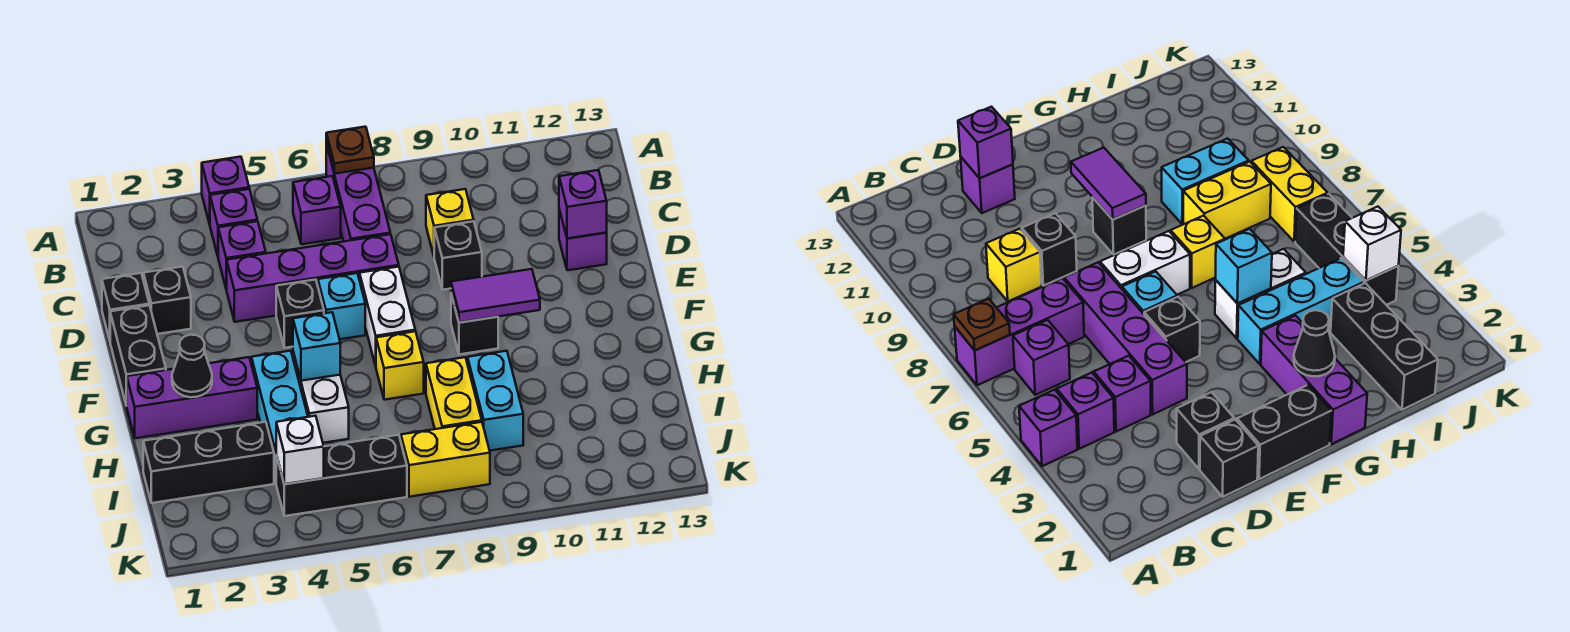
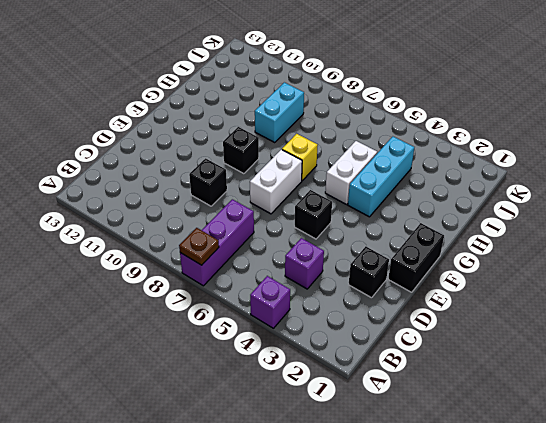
none -> purple 1x1 brick [210,189,257,256]
none -> purple 1x1 brick [293,176,341,244]
none -> yellow 1x1 brick [426,189,474,255]
none -> black 1x1 brick [102,273,149,340]

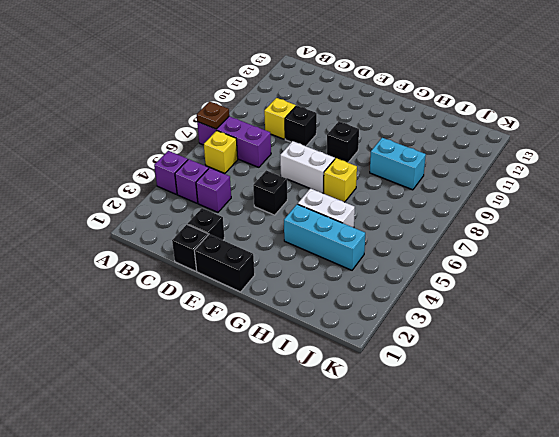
yellow 1x1 brick [204,131,238,173] -> purple 1x1 brick [293,176,341,244]
none -> purple 1x4 brick [226,234,399,322]
none -> purple 1x1 brick [559,210,607,270]
none -> cyan 1x1 brick [318,273,365,339]
none -> purple 1x3 brick [127,357,257,438]

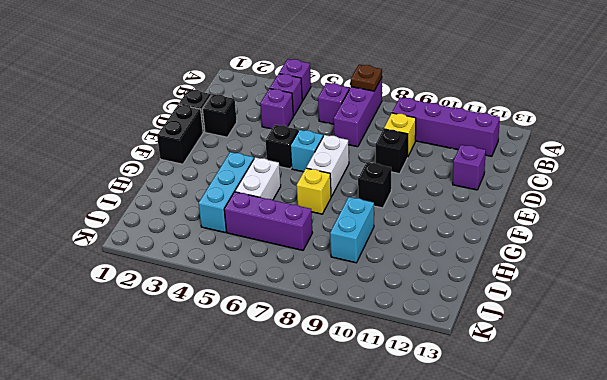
purple 1x4 brick [392,97,500,156] -> purple 1x4 brick moved to [226,234,399,322]
purple 1x3 brick [224,192,312,250] -> purple 1x3 brick moved to [127,357,257,438]
none -> yellow 1x2 brick [426,357,482,429]
none -> black 1x3 brick [143,422,274,503]
none -> black 1x3 brick [276,435,407,516]
none -> yellow 1x2 brick [401,422,490,497]

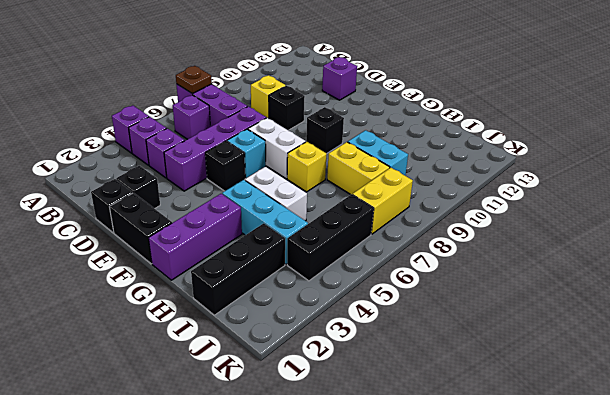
none -> purple 1x1 brick [559,170,607,239]
none -> purple 1x2 tile [451,269,540,323]
none -> black 1x1 cone [172,335,212,397]
none -> cyan 1x1 brick [293,312,340,381]

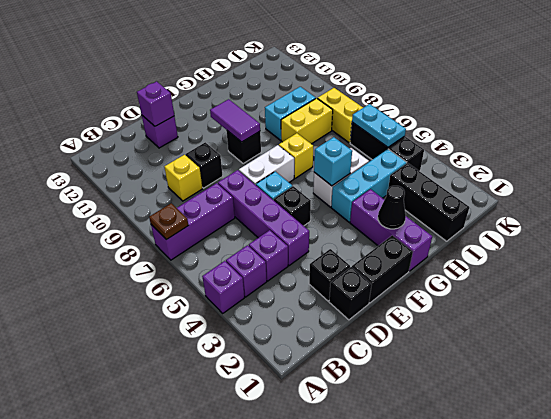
cyan 1x2 plate [352,104,406,147] -> none
none -> purple 1x1 brick [293,176,341,244]
none -> white 1x1 brick [276,416,324,484]

